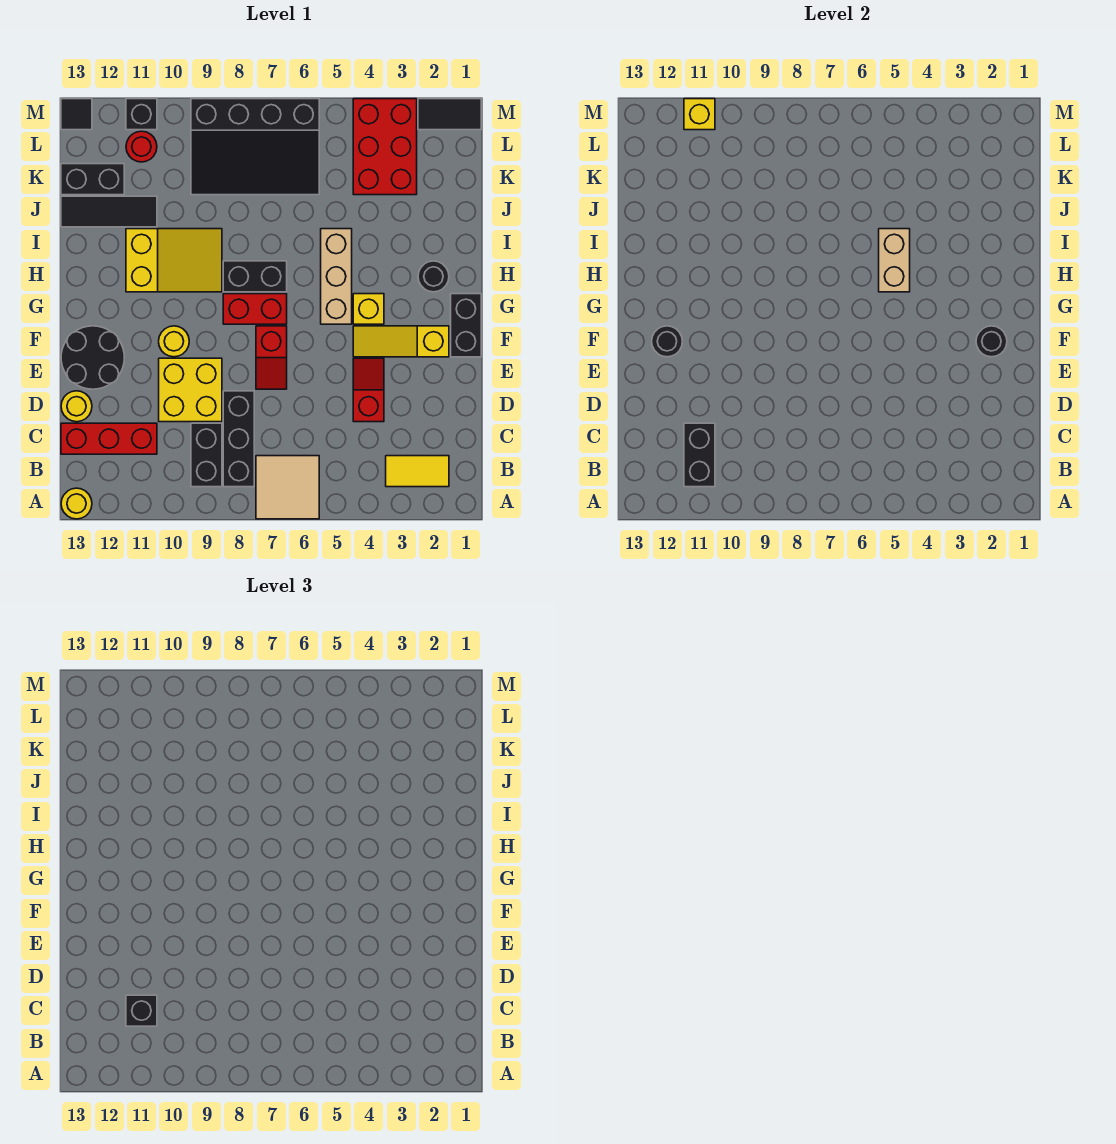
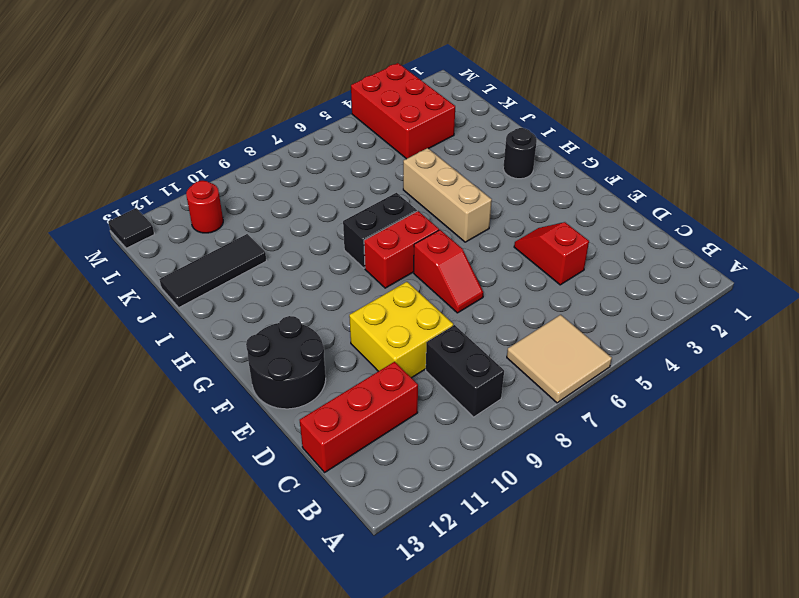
none -> yellow 1x1 round brick [61,488,92,519]
none -> yellow 1x2 tile [386,456,449,487]
none -> black 1x3 brick [223,391,254,487]
none -> yellow 1x1 round brick [61,391,92,422]

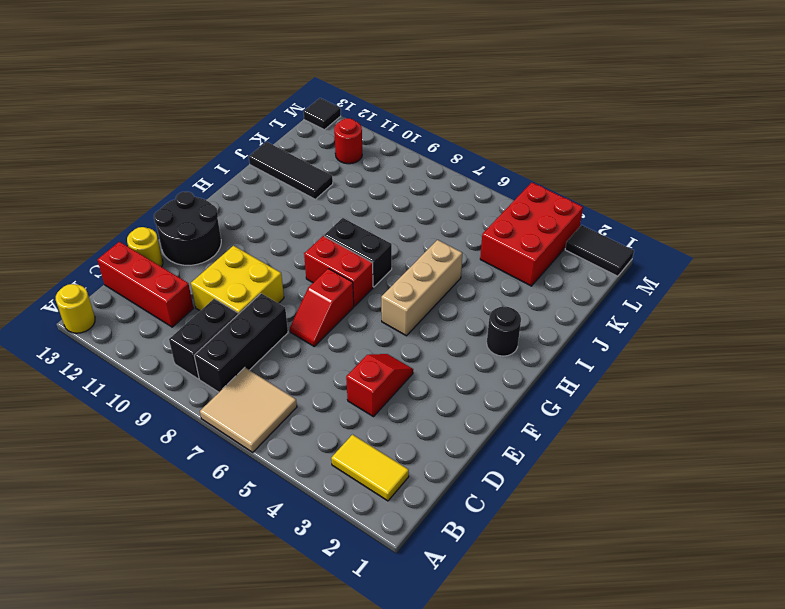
none -> black 1x2 brick [451,294,481,357]
none -> yellow 1x3 slope [353,326,449,357]
none -> yellow 1x1 round brick [159,326,189,357]
none -> yellow 1x1 brick [353,294,384,324]

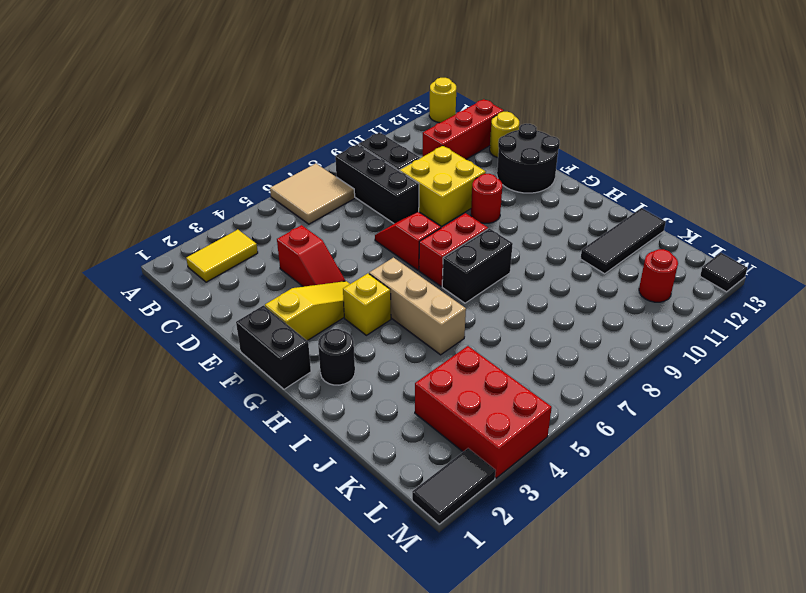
red 1x1 round brick [471,174,502,223] -> yellow 1x1 round brick [159,326,189,357]
none -> yellow 2x3 slope [126,229,222,292]
none -> black 3x4 slope [191,99,319,195]
none -> black 1x2 brick [61,164,124,195]
none -> black 1x1 brick [126,99,157,130]

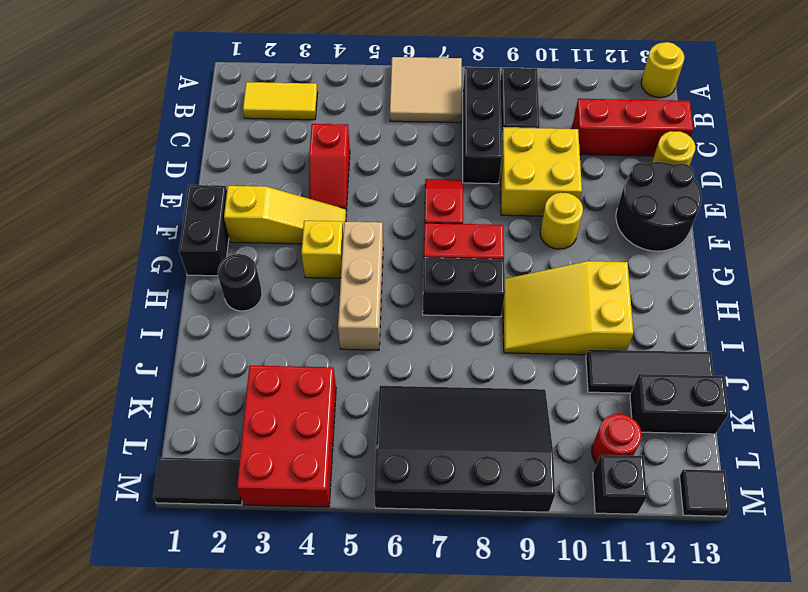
none -> black 1x2 brick [684,423,715,487]
none -> black 1x1 round brick [976,326,1007,357]
none -> black 1x1 round brick [652,326,682,357]
none -> tan 1x2 brick [879,229,910,292]

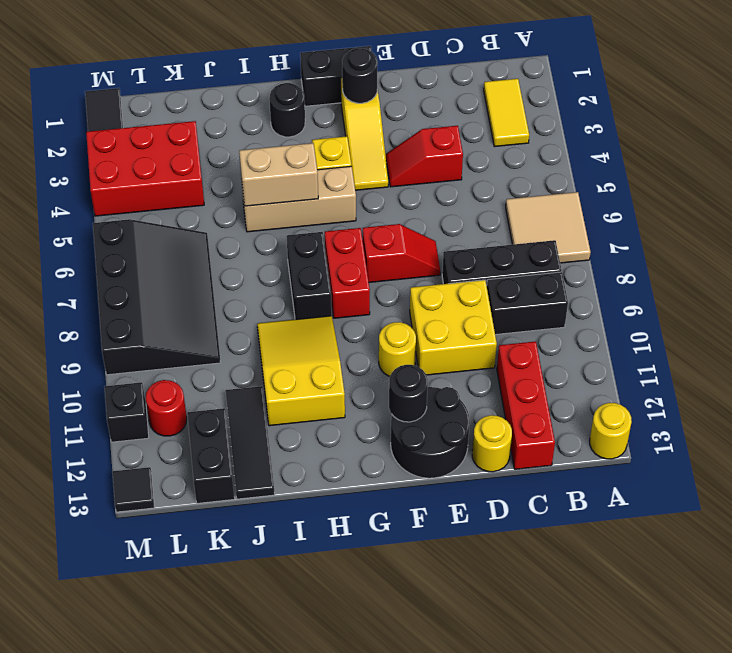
none -> black 1x2 brick [684,423,715,487]
none -> yellow 1x1 brick [684,99,715,130]
none -> black 1x1 brick [126,995,157,1026]

